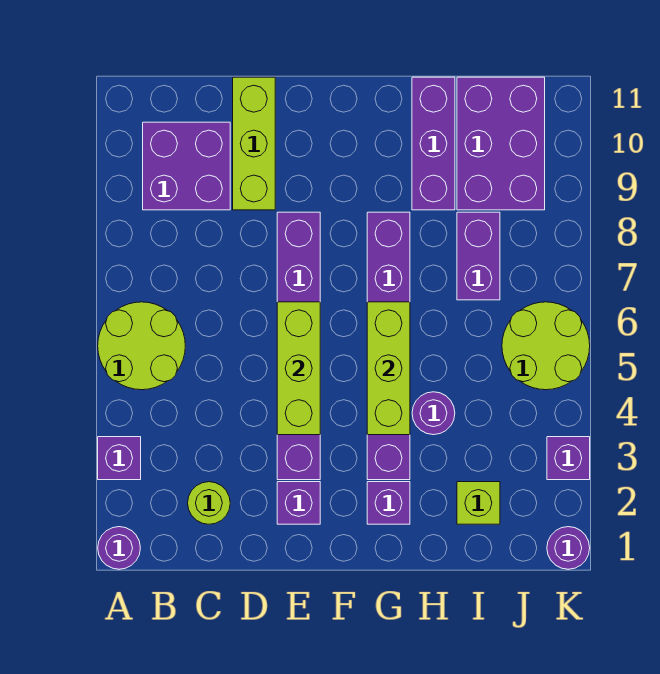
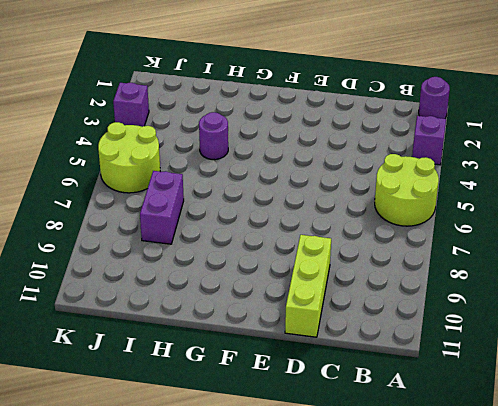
none -> purple 2x2 brick [143,122,230,210]
none -> lime 1x1 round brick [188,482,230,524]
none -> purple 1x1 brick [277,482,320,524]

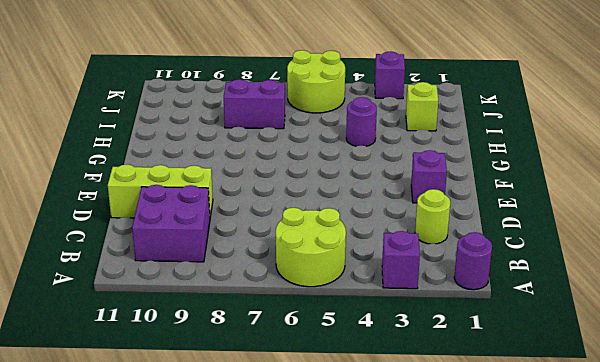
none -> purple 1x6 brick [277,212,320,480]
none -> purple 1x1 brick [367,482,410,524]
none -> purple 1x6 brick [367,212,410,480]

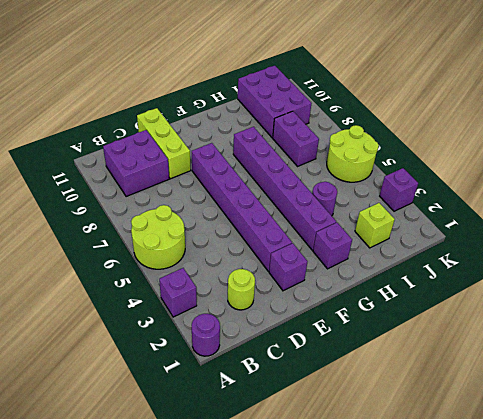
none -> purple 1x3 brick [412,77,455,210]
none -> purple 1x1 round brick [547,527,590,569]
none -> lime 1x3 brick [277,302,320,435]

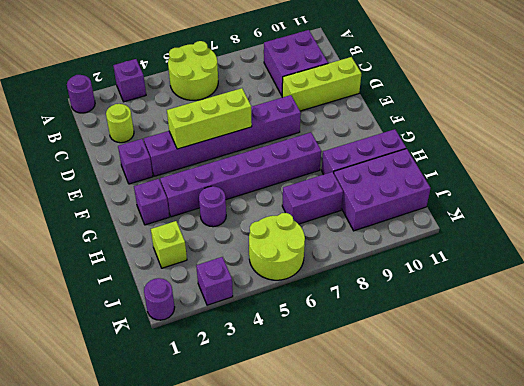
none -> lime 1x3 brick [367,302,410,435]

